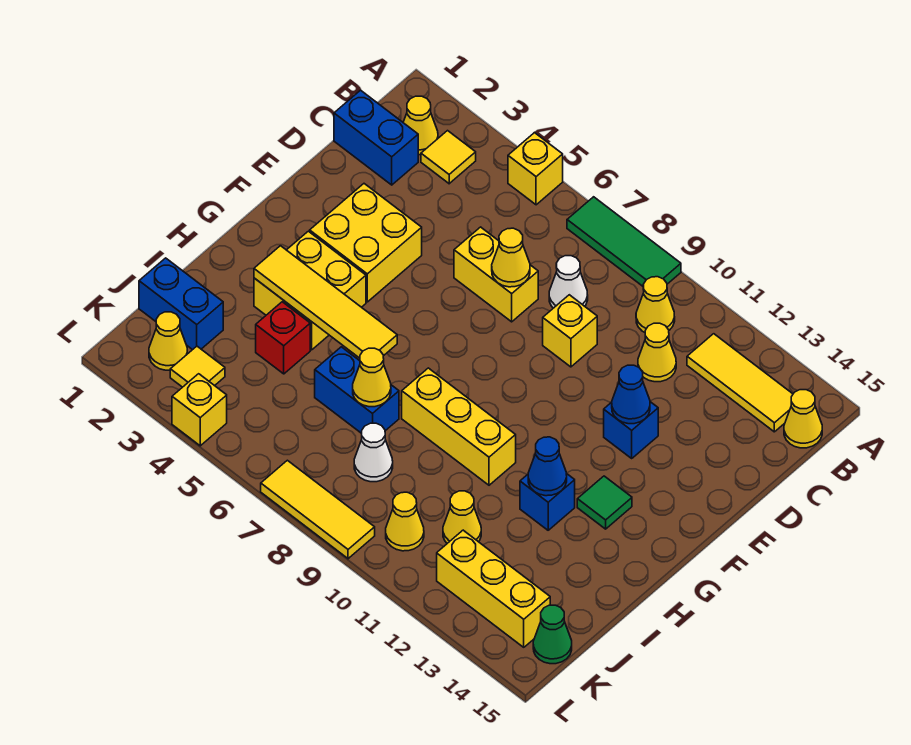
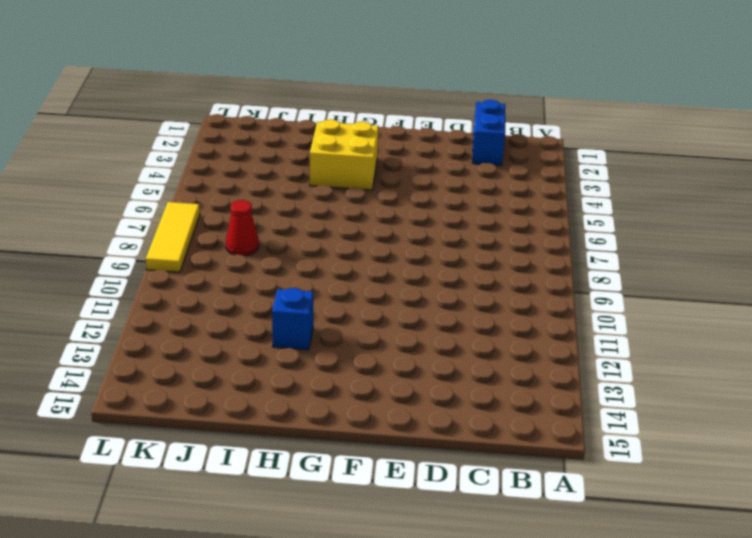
red 1x1 cone [226,200,259,256] -> white 1x1 cone [354,423,393,482]
none -> yellow 1x1 brick [508,133,563,205]
none -> green 1x3 tile [567,197,681,286]
none -> yellow 1x1 cone [403,96,438,155]
none -> yellow 1x1 tile [421,131,476,184]

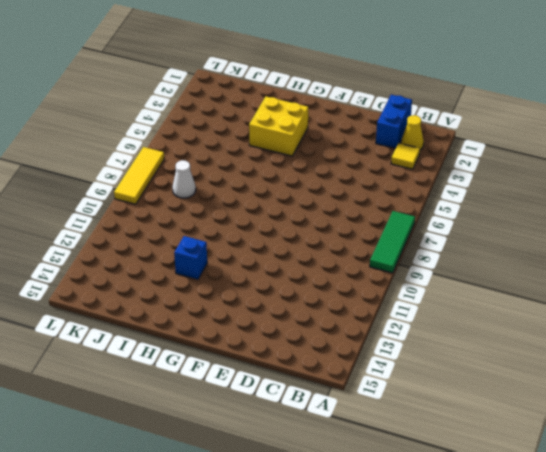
none -> yellow 1x1 brick [508,133,563,205]
none -> yellow 1x1 cone [636,277,675,332]
none -> yellow 1x3 tile [687,334,793,432]
none -> yellow 1x1 cone [784,390,822,448]

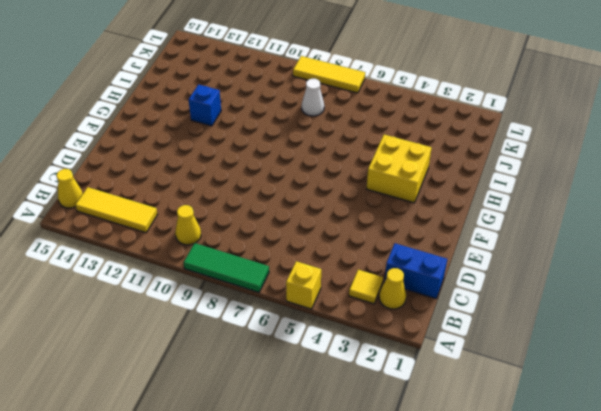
none -> white 1x1 cone [549,256,588,308]
none -> yellow 1x1 cone [638,323,676,382]
none -> yellow 1x2 brick [454,227,538,322]
none -> yellow 1x1 brick [543,295,597,367]

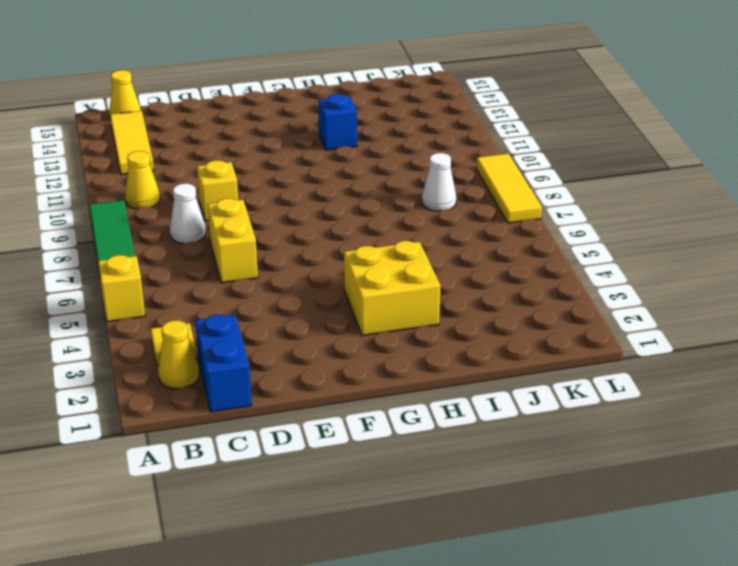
none -> yellow 1x1 cone [638,323,676,382]
none -> yellow 2x2 brick [310,184,422,302]
none -> blue 1x1 brick [604,402,658,458]
none -> green 1x1 tile [577,476,632,529]

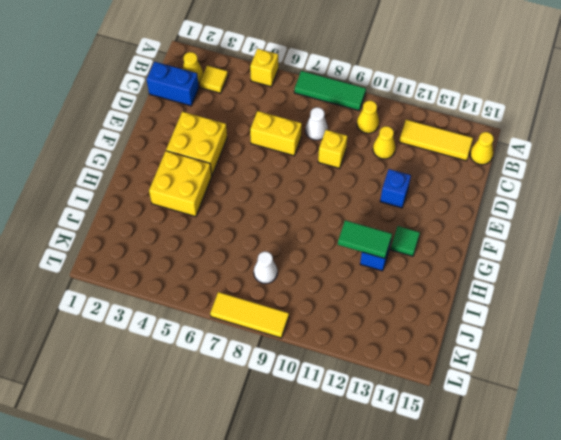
green 1x2 tile [338,220,392,259] -> blue 1x1 cone [528,437,567,496]
none -> yellow 1x3 brick [402,368,516,485]
none -> red 1x1 brick [256,302,310,374]
none -> blue 1x2 brick [315,347,399,433]
none -> blue 1x2 brick [139,258,223,350]

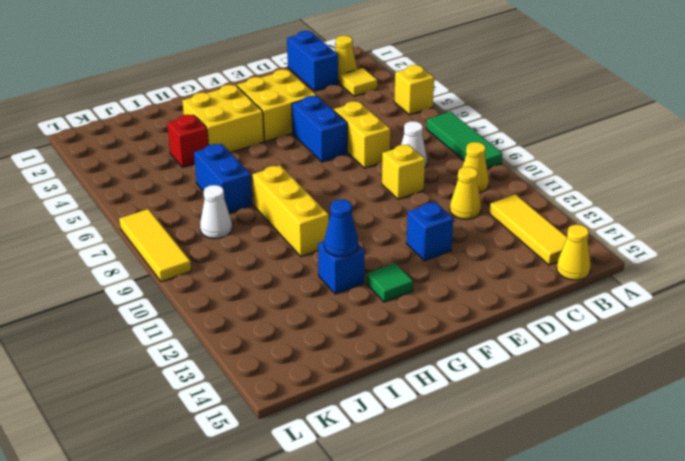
blue 1x2 brick [292,96,347,162] -> blue 1x2 brick moved to [139,258,223,350]
none -> yellow 1x1 cone [443,491,481,543]
none -> yellow 1x1 cone [149,312,187,370]
none -> yellow 1x1 tile [170,346,225,387]
none -> yellow 1x1 cone [386,492,424,551]

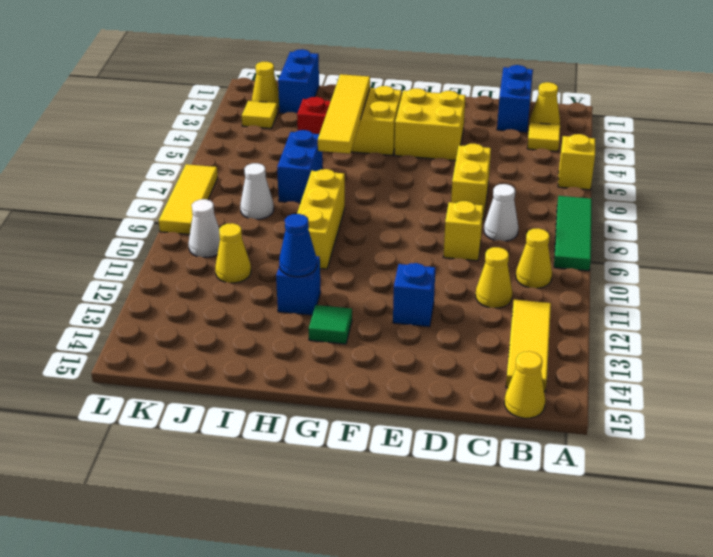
white 1x1 cone [189,199,220,257] -> yellow 1x1 cone [386,492,424,551]
none -> yellow 1x3 brick [437,530,550,647]
none -> green 1x1 cone [533,605,572,664]
none -> yellow 1x1 brick [172,374,227,446]
none -> yellow 1x1 cone [492,228,530,287]

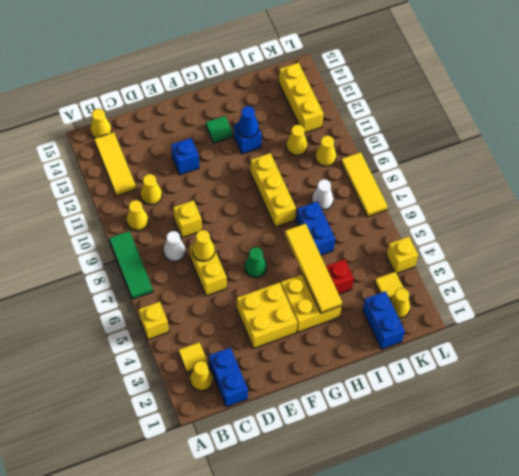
green 1x1 cone [245,247,267,278] -> green 1x1 cone moved to [533,605,572,664]
none -> blue 1x1 cone [612,365,650,424]
none -> yellow 1x1 cone [353,348,391,407]

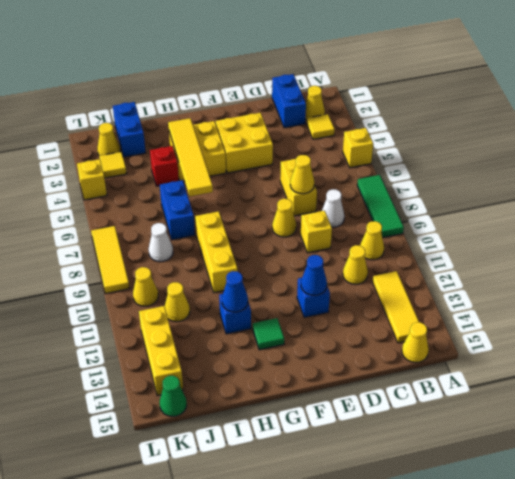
yellow 1x1 cone [272,199,296,237] -> yellow 1x1 cone moved to [353,348,391,407]

